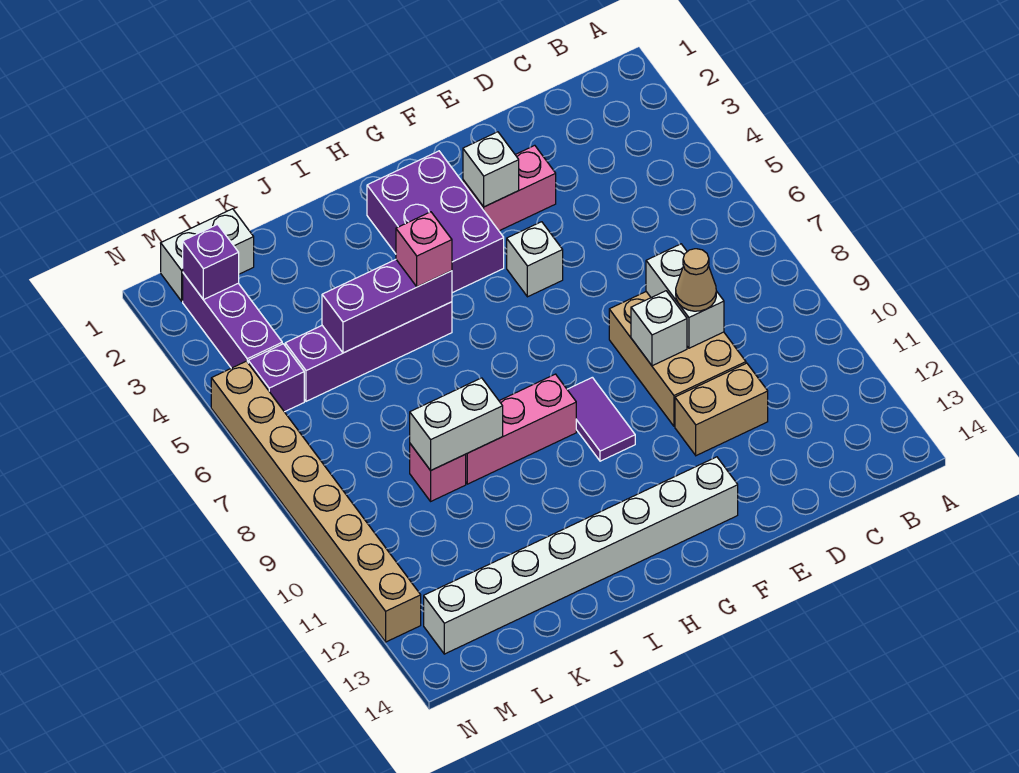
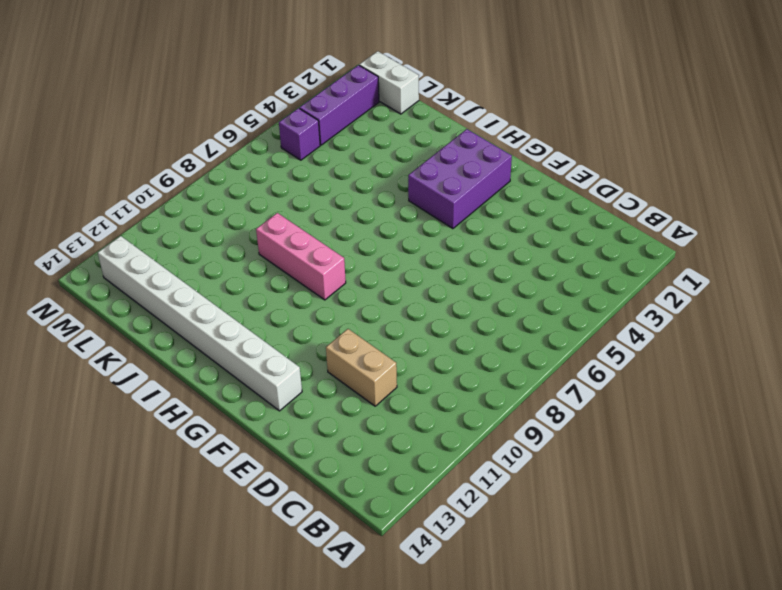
none -> tan 2x3 brick [609,292,746,426]
none -> pink 1x2 brick [463,145,556,231]
none -> white 1x1 brick [507,222,563,297]

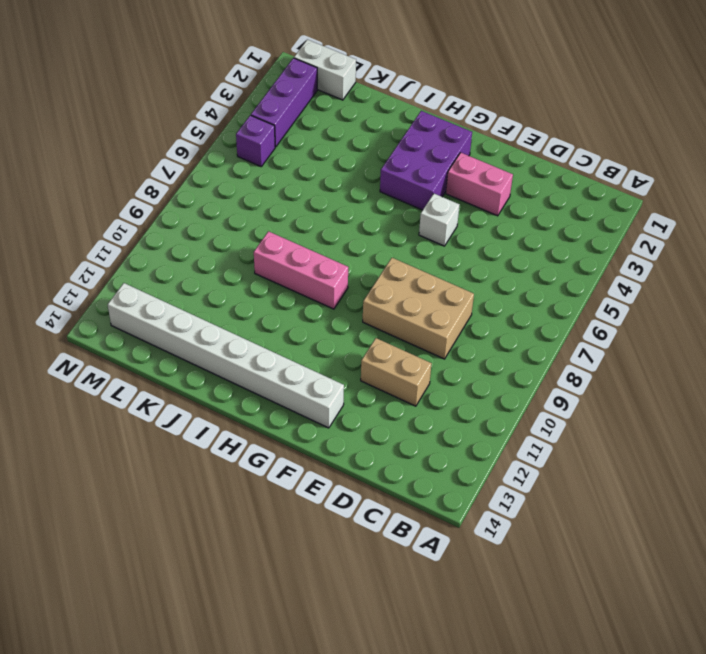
tan 2x3 brick [363,258,474,359] -> tan 2x3 brick turned to [609,292,746,426]
none -> purple 1x2 tile [567,377,635,461]
none -> purple 1x4 brick [285,302,452,401]
none -> pink 1x1 brick [410,444,466,501]

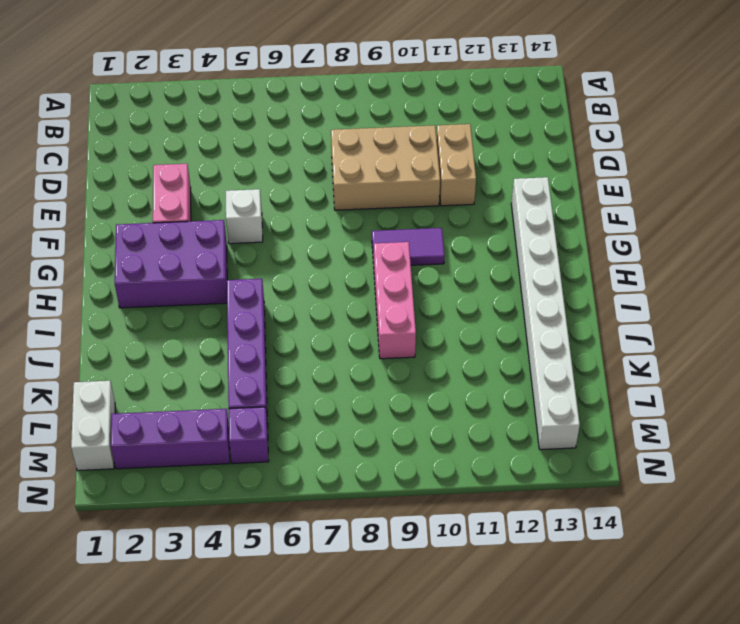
none -> pink 1x1 brick [410,444,466,501]
none -> tan 1x8 brick [211,361,421,642]
none -> white 1x2 brick [646,244,724,348]

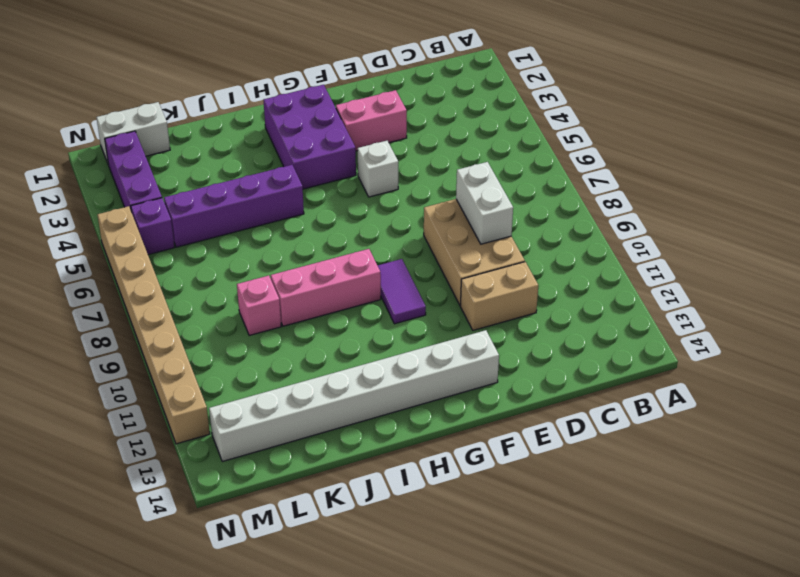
none -> white 1x1 brick [631,291,687,366]
none -> white 1x1 brick [463,132,519,207]
none -> purple 1x3 brick [322,260,452,353]

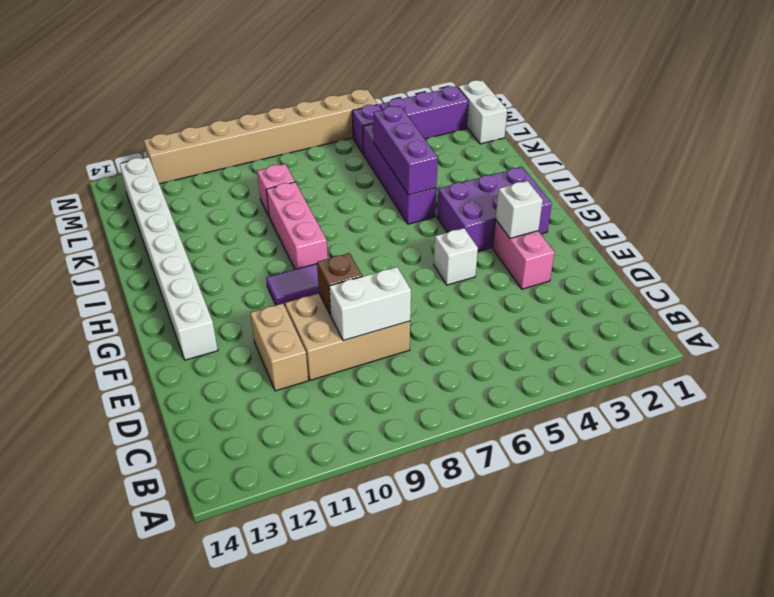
brown 1x1 brick [317,253,362,315] -> white 1x1 brick [631,291,687,366]
none -> white 1x2 brick [410,378,503,471]
none -> purple 1x1 brick [183,224,239,300]
none -> tan 1x1 cone [676,249,716,311]

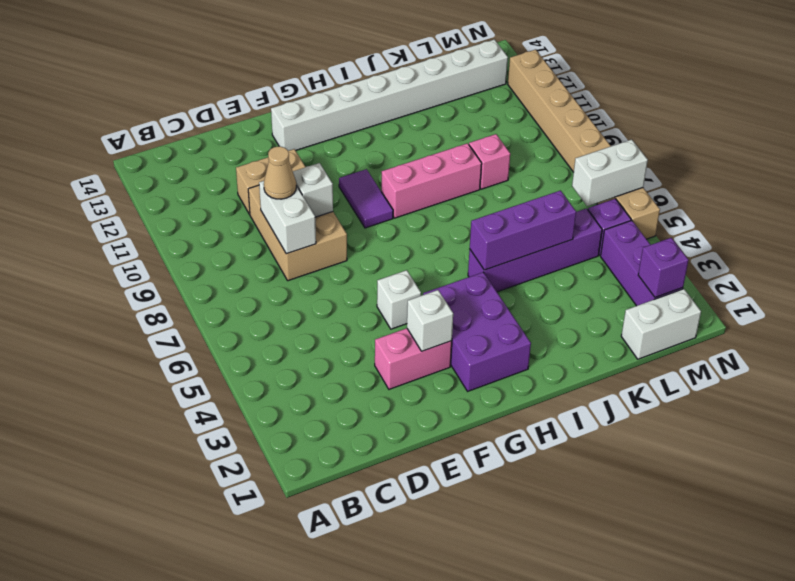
white 1x2 brick [572,140,648,206] -> white 1x2 brick moved to [410,378,503,471]
none -> pink 1x1 brick [396,212,452,287]

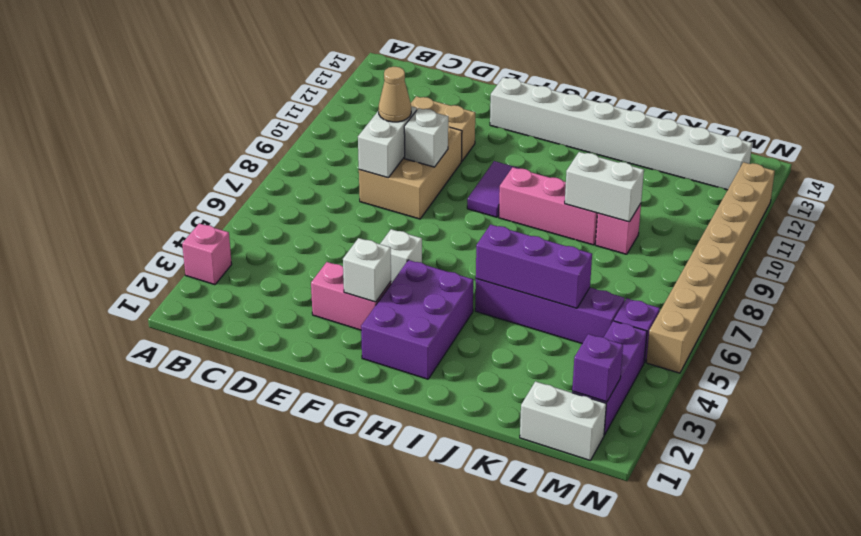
pink 1x1 brick [182,223,232,285] -> pink 1x1 brick moved to [396,212,452,287]

